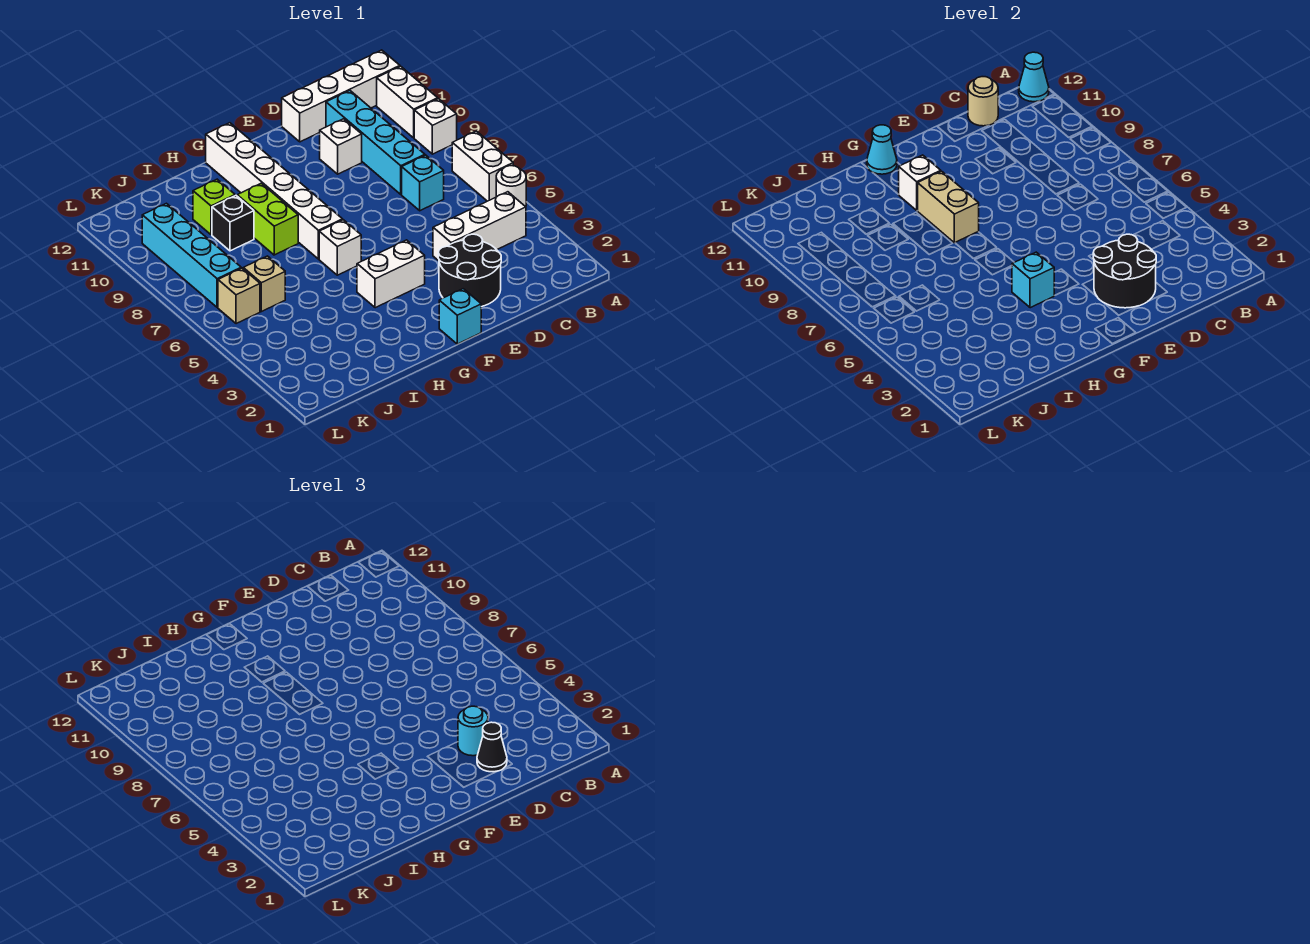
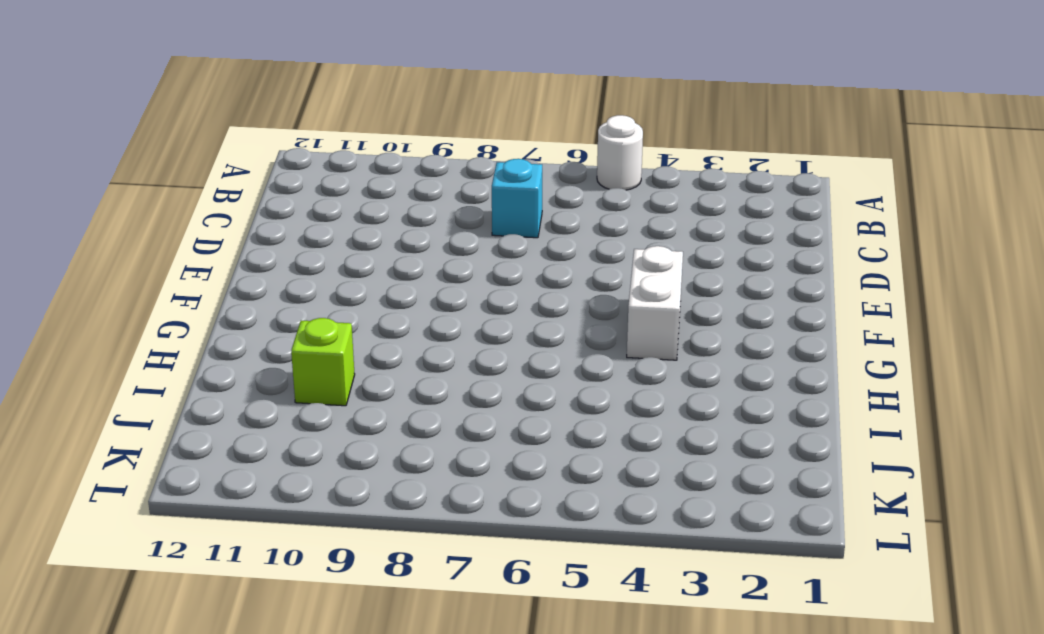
none -> white 1x2 brick [452,131,513,201]
none -> white 1x1 brick [414,99,457,154]
none -> white 1x2 brick [377,66,438,138]

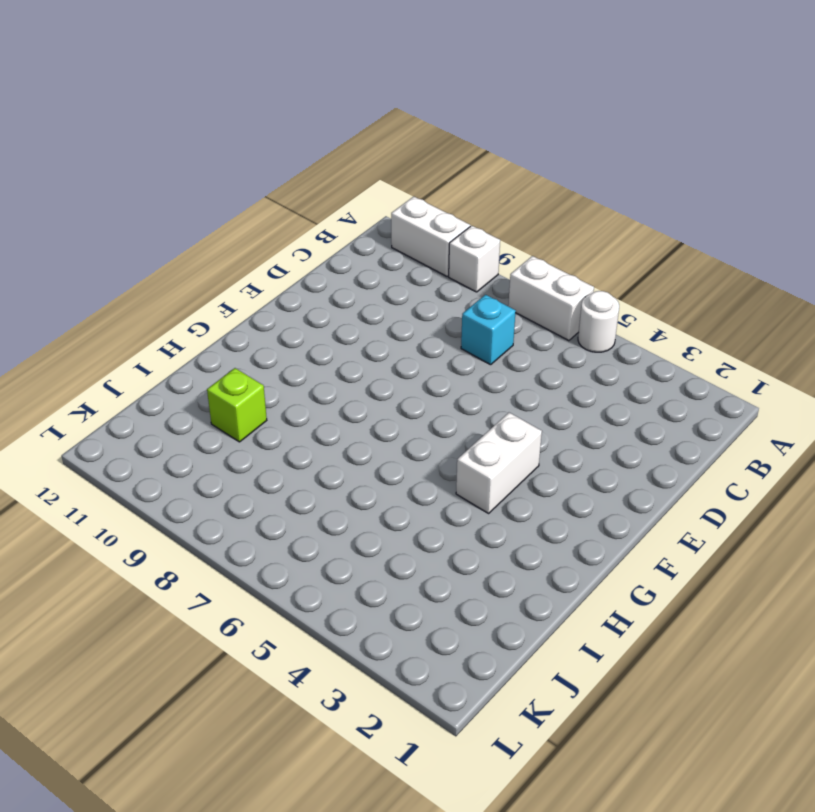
none -> white 1x4 brick [282,50,400,142]
none -> white 1x3 brick [433,192,526,261]
none -> cyan 1x4 brick [326,91,425,194]

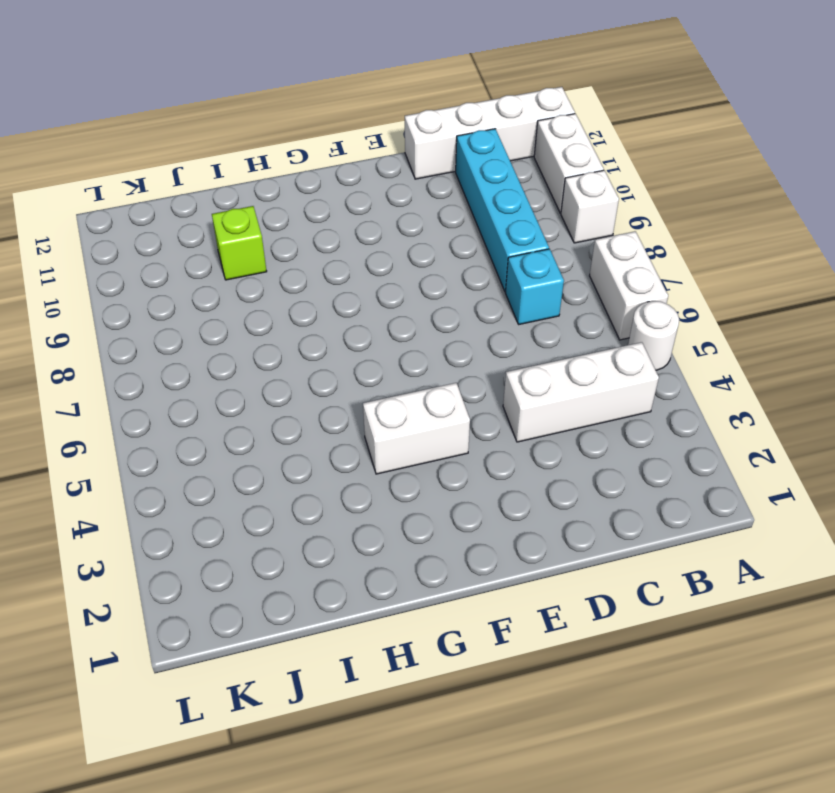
none -> black 2x2 round brick [438,234,501,307]
none -> white 1x1 brick [320,119,362,174]
none -> cyan 1x1 brick [439,289,481,344]

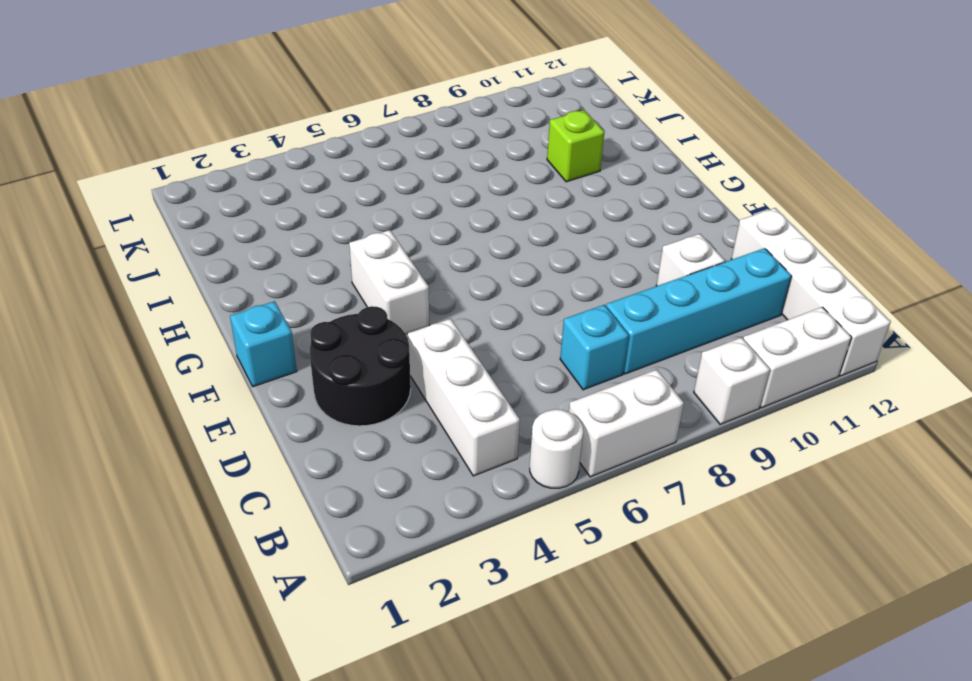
none -> white 1x1 brick [319,220,361,275]
none -> white 1x6 brick [206,123,343,259]
none -> lime 1x2 brick [237,183,298,255]

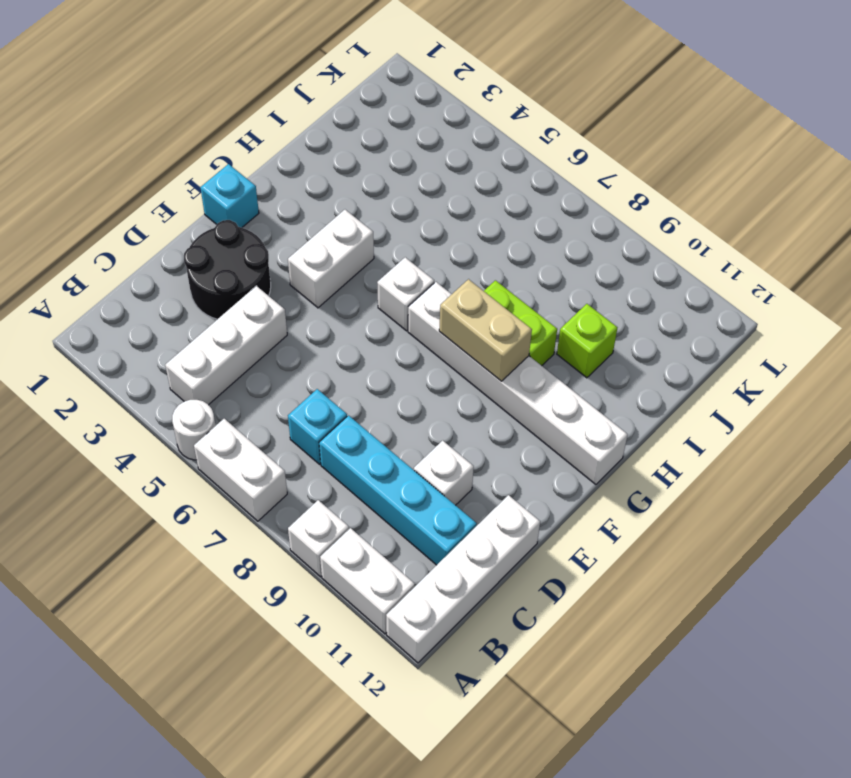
none -> black 1x1 brick [212,196,254,251]
none -> tan 1x1 brick [243,256,285,312]
none -> tan 1x1 brick [218,268,260,324]

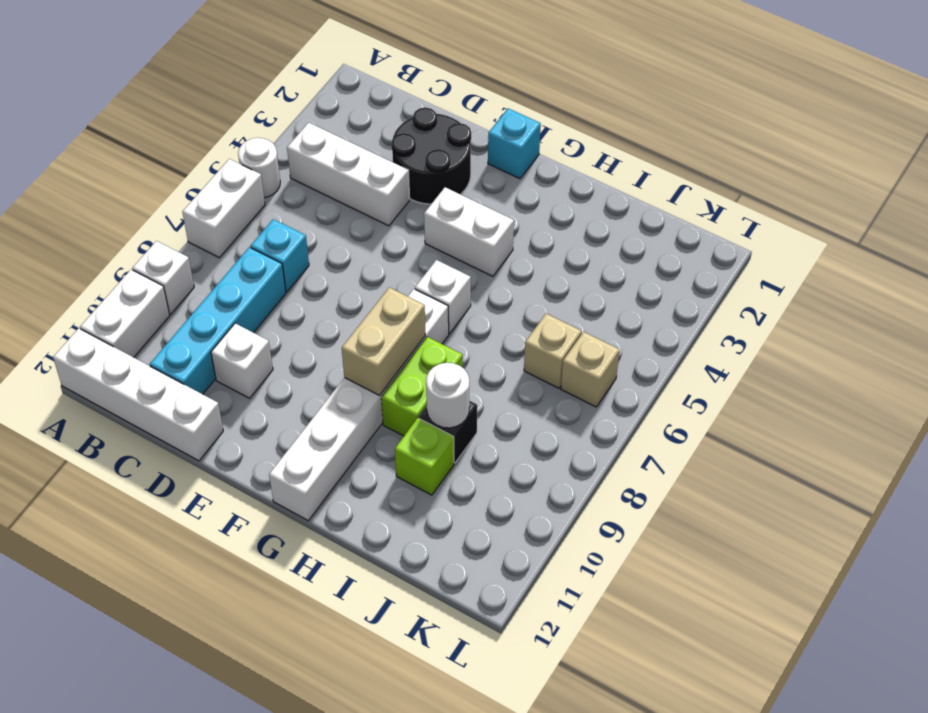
white 1x1 round brick [426,363,469,428] -> none
none -> cyan 1x4 brick [142,203,241,307]
none -> cyan 1x1 cone [1019,52,1049,102]
none -> tan 1x1 round brick [968,77,998,126]

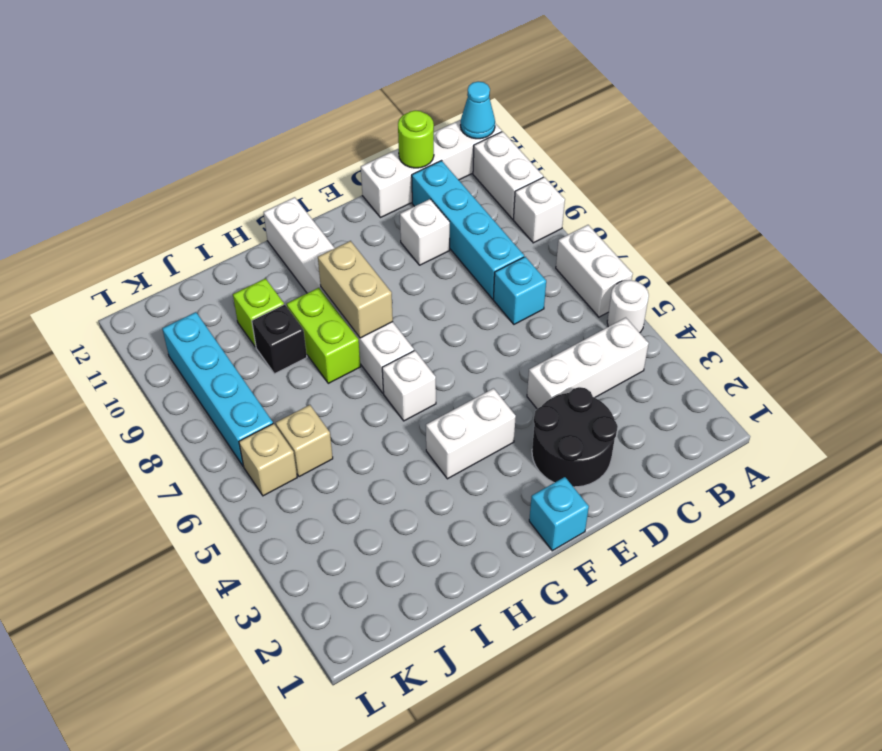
lime 1x1 round brick [398,110,434,168] -> tan 1x1 round brick [968,77,998,126]
none -> black 2x2 round brick [1093,234,1156,308]
none -> cyan 1x1 brick [1012,252,1054,308]
none -> white 1x1 brick [898,155,941,210]

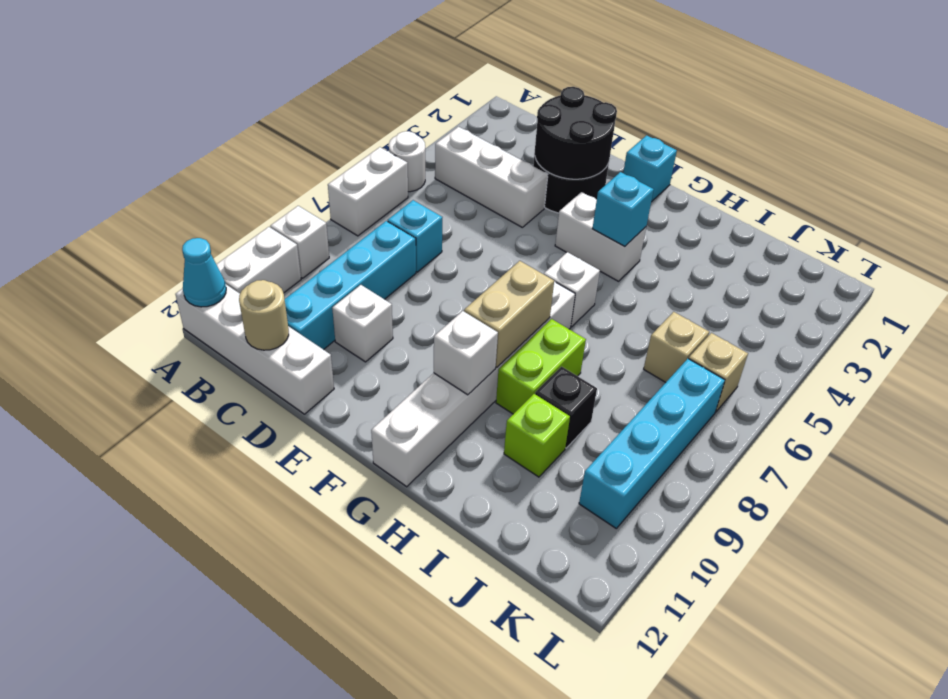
none -> cyan 1x1 cone [867,125,897,174]
none -> black 1x1 cone [477,722,507,772]
none -> cyan 1x1 round brick [458,706,488,756]

